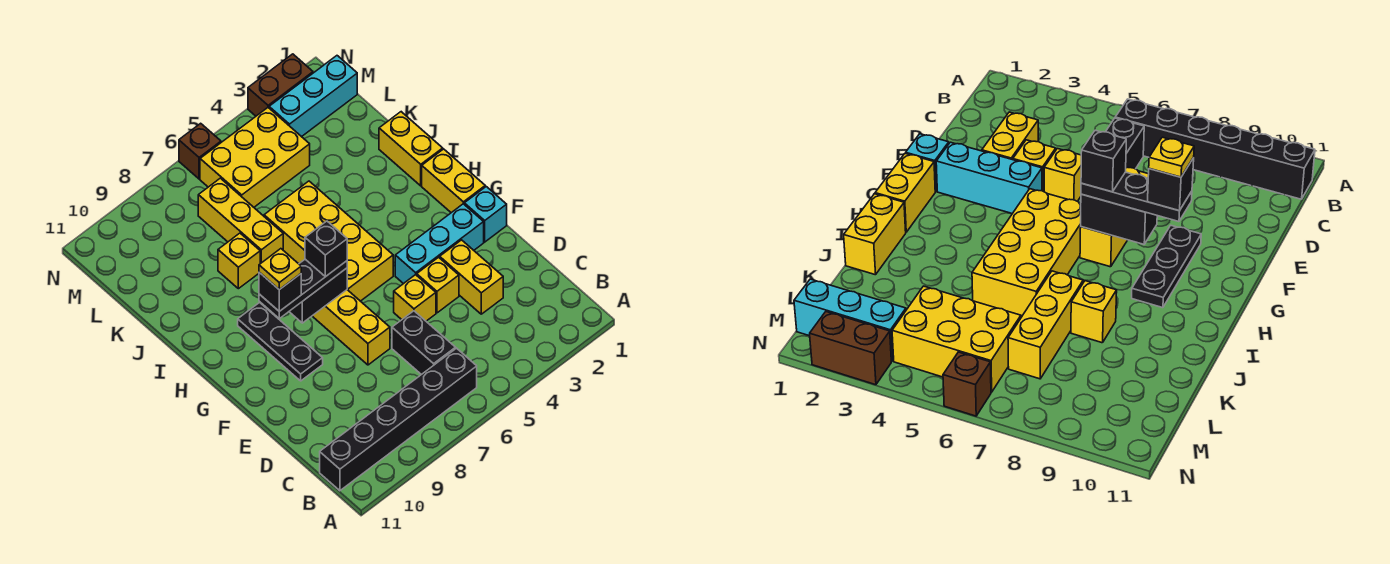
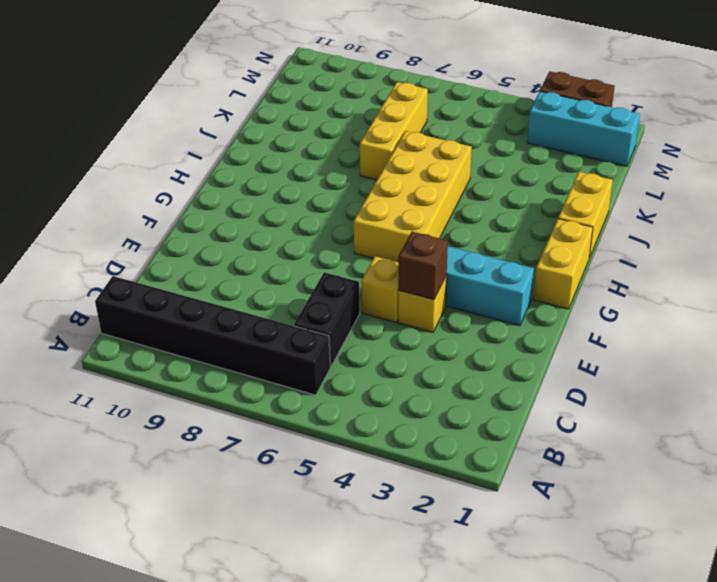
brown 1x1 brick [398,232,448,300] -> brown 1x1 brick moved to [179,123,221,179]
none -> yellow 1x2 brick [440,240,503,314]
none -> yellow 1x3 brick [313,290,390,365]
none -> cyan 1x1 brick [464,187,507,242]

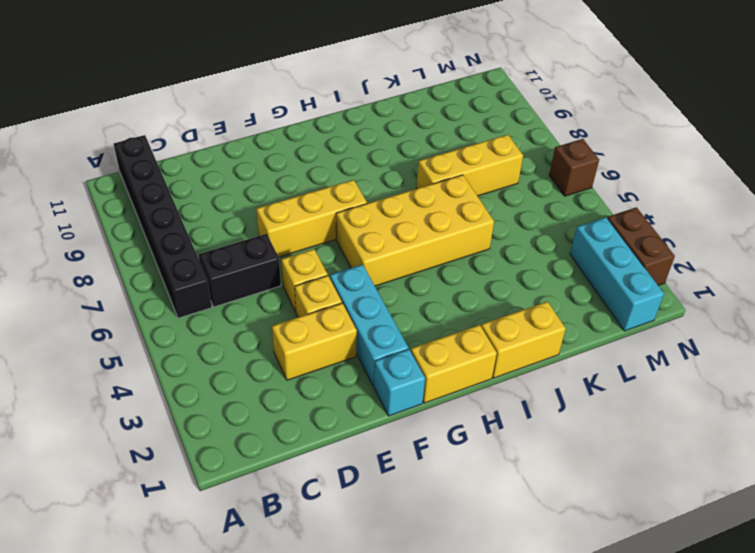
none -> black 1x3 plate [238,303,323,381]
none -> yellow 1x1 brick [218,233,260,289]
none -> yellow 2x3 brick [200,108,310,207]

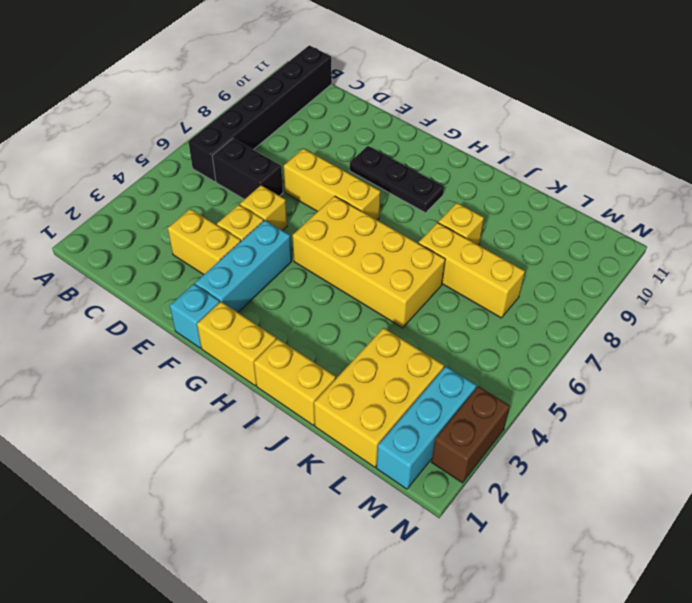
yellow 2x3 brick [314,328,444,467] -> yellow 2x3 brick moved to [200,108,310,207]
none -> brown 1x1 brick [179,123,221,179]
none -> black 1x2 brick [289,268,347,323]
none -> black 1x3 plate [259,259,347,318]

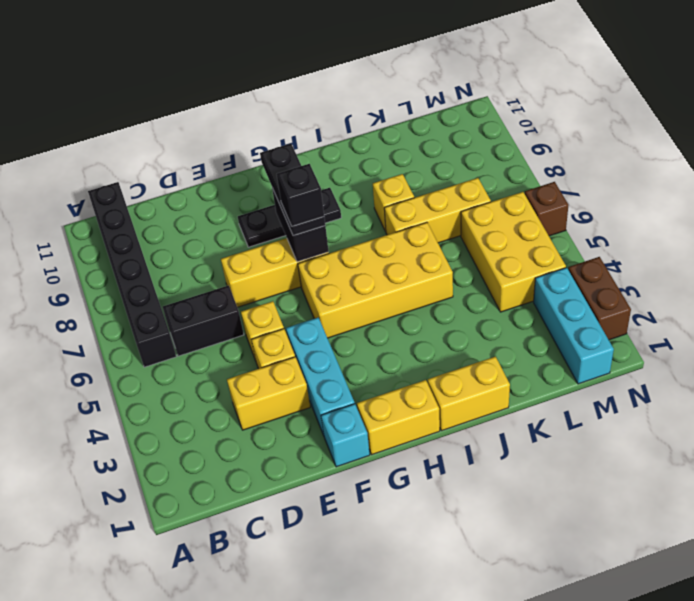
none -> black 1x1 brick [259,272,301,311]
none -> yellow 1x1 plate [259,249,301,290]

